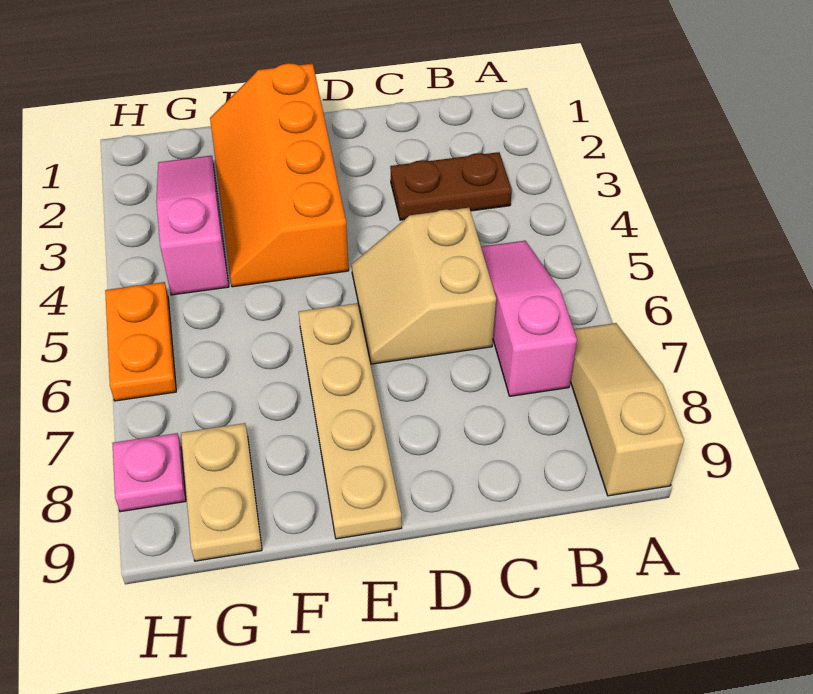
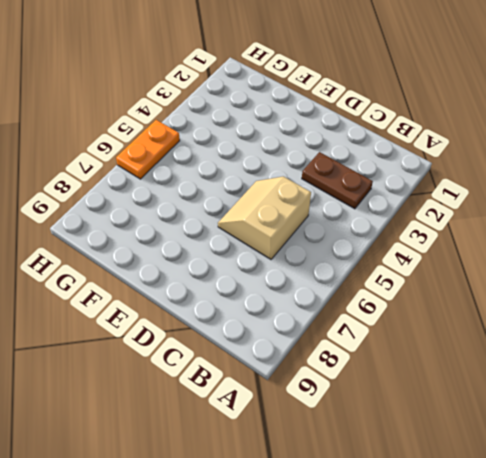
none -> tan 1x3 slope [570,323,684,496]
none -> pink 1x3 slope [481,241,577,396]

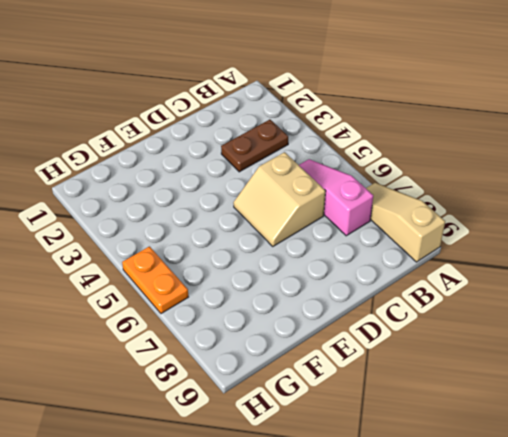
none -> orange 2x4 slope [210,63,349,287]
none -> tan 1x4 plate [299,303,402,539]

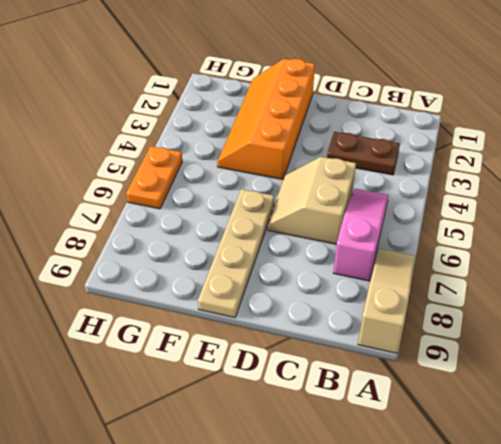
none -> pink 1x3 slope [156,156,229,295]
none -> tan 1x2 plate [181,423,262,561]

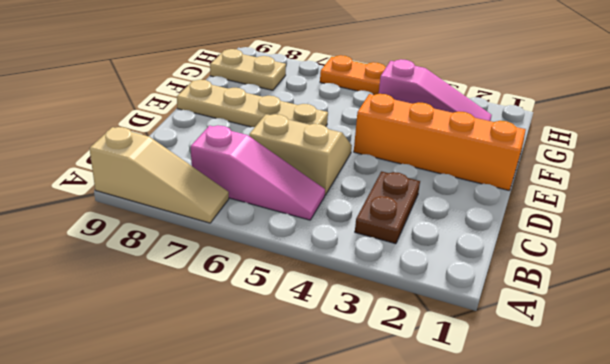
none -> pink 1x1 plate [112,433,186,512]

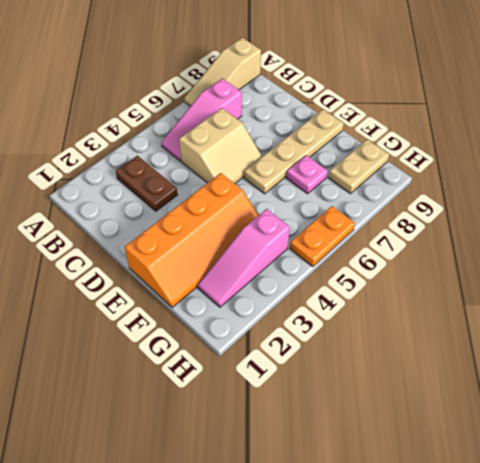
pink 1x1 plate [286,155,328,194] -> pink 1x1 plate moved to [112,433,186,512]

